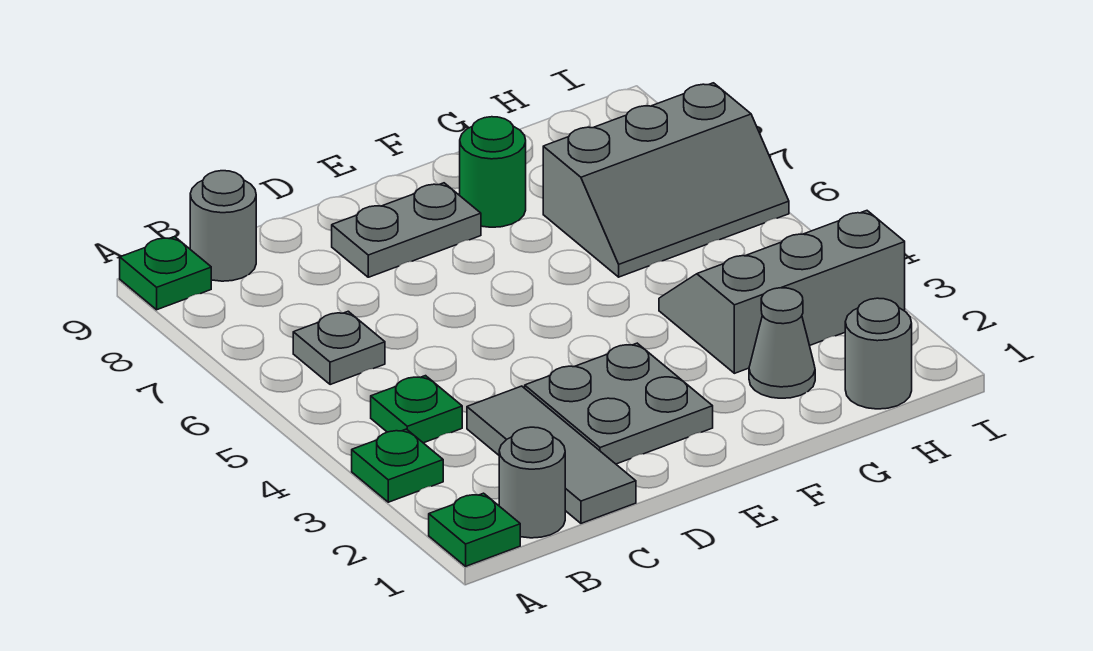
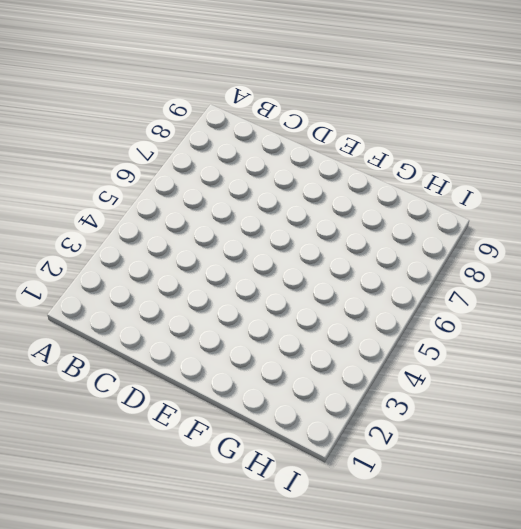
none -> green 1x1 plate [429,493,520,566]
none -> green 1x1 plate [352,429,443,502]
none -> green 1x1 plate [120,237,211,310]

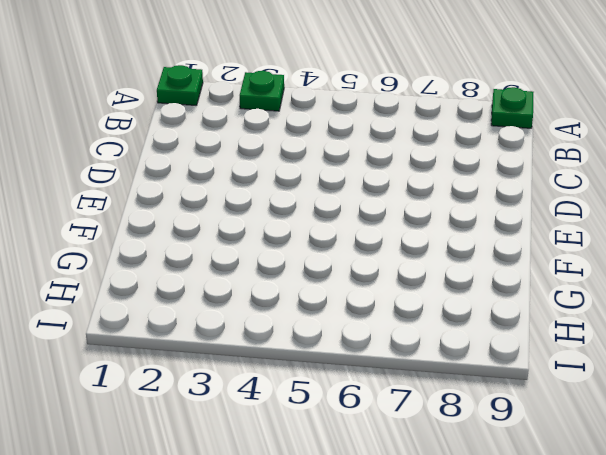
none -> grey 1x1 round brick [499,427,565,538]
none -> green 1x1 plate [371,376,462,443]
none -> grey 1x1 plate [293,311,385,385]

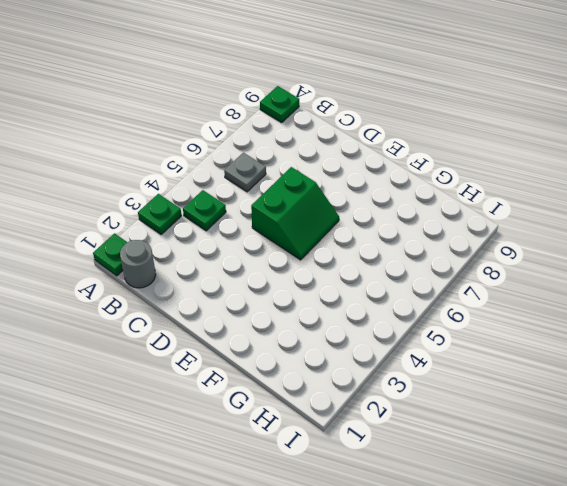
green 2x2 slope [251,167,339,260] -> none
none -> grey 1x1 round brick [190,171,256,281]
none -> grey 1x3 tile [467,386,636,523]
none -> grey 2x2 plate [525,343,713,464]

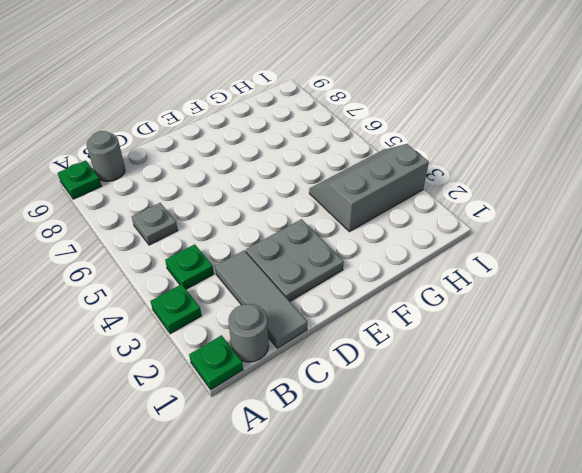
none -> grey 1x2 plate [332,183,481,277]
none -> green 1x1 round brick [460,117,526,227]
none -> grey 1x1 cone [749,288,815,398]

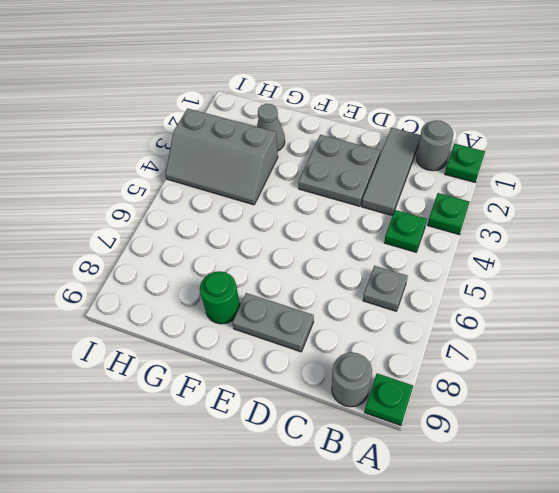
none -> grey 2x3 slope [543,83,789,277]
none -> grey 1x1 round brick [845,298,912,409]

